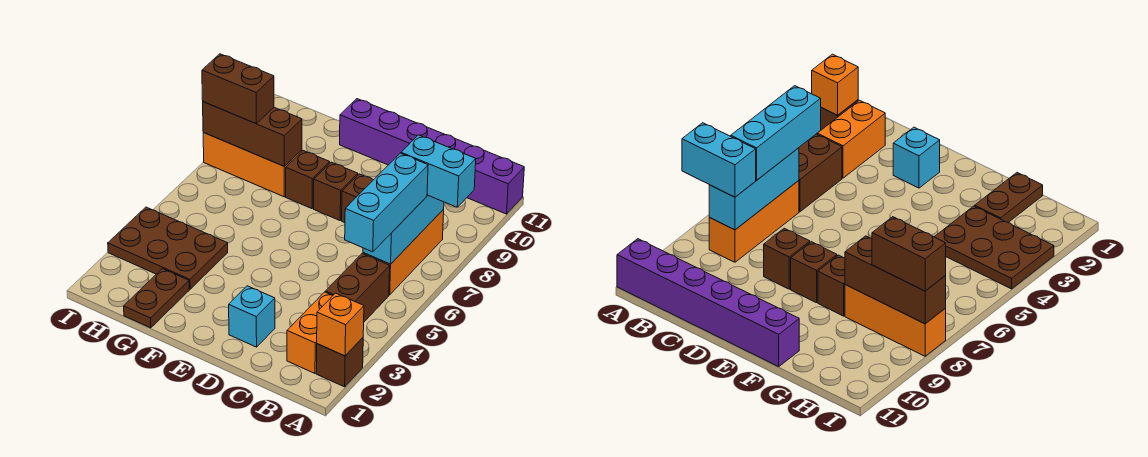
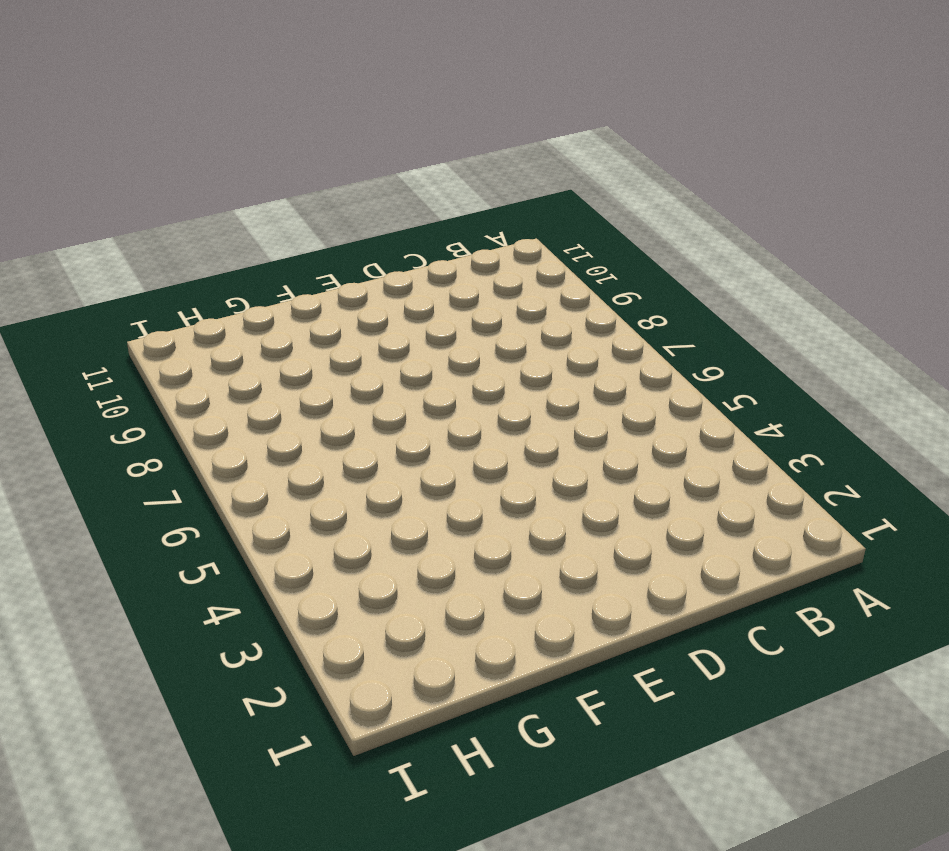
none -> brown 1x1 brick [316,338,363,387]
none -> purple 1x6 brick [340,99,524,214]
none -> orange 1x2 brick [287,292,333,373]

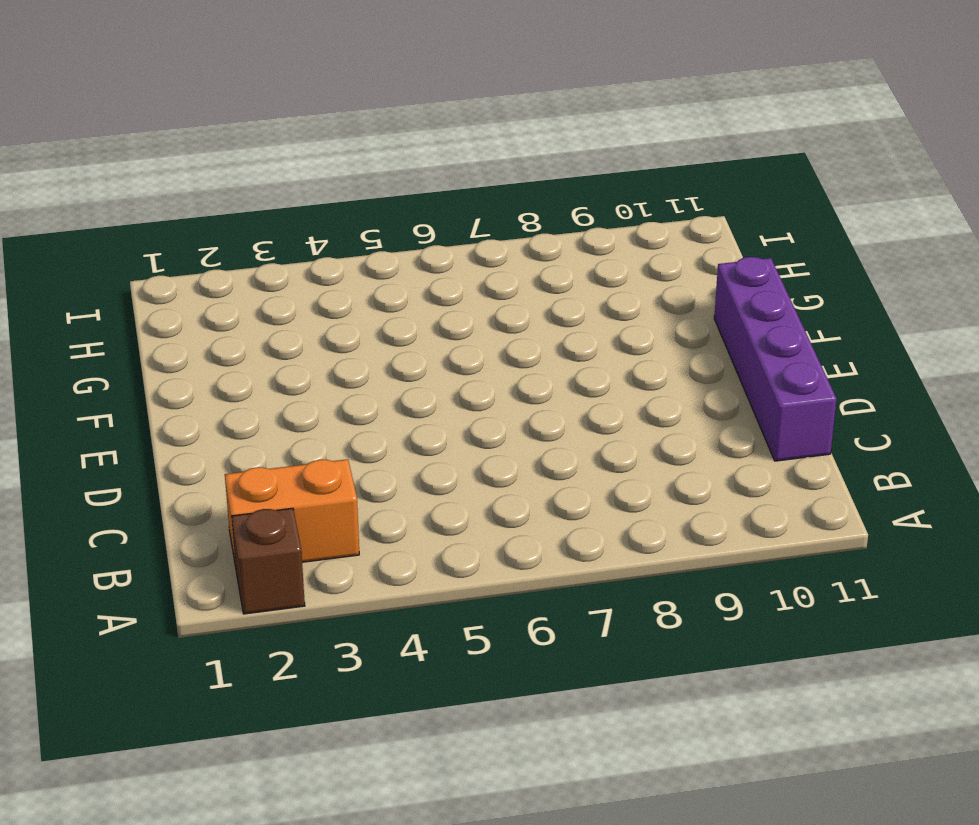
purple 1x4 brick [714,257,836,461] -> purple 1x6 brick [340,99,524,214]
none -> brown 1x2 brick [325,254,390,322]
none -> orange 1x3 brick [363,209,444,295]
none -> cyan 1x1 brick [229,286,275,347]

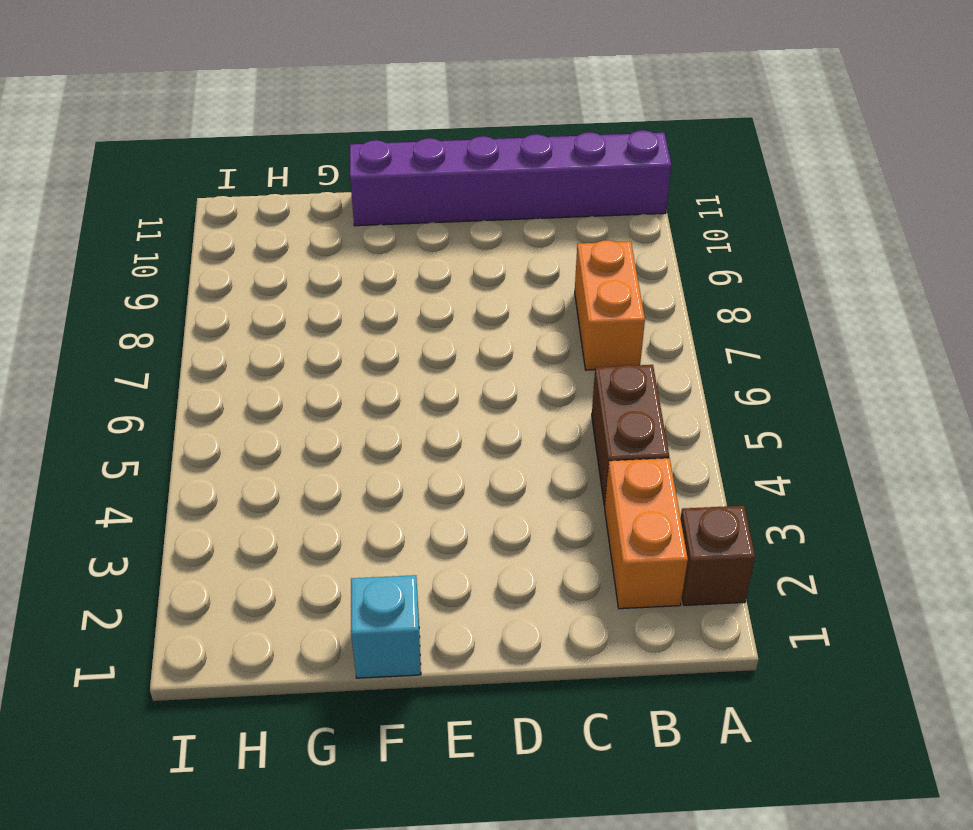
orange 1x2 brick [575,240,645,370] -> orange 1x3 brick [363,209,444,295]
cyan 1x1 brick [351,575,421,678] -> cyan 1x1 brick moved to [229,286,275,347]
none -> brown 1x1 brick [342,174,373,223]
none -> brown 1x1 brick [314,162,358,220]
none -> brown 1x1 brick [286,151,330,209]

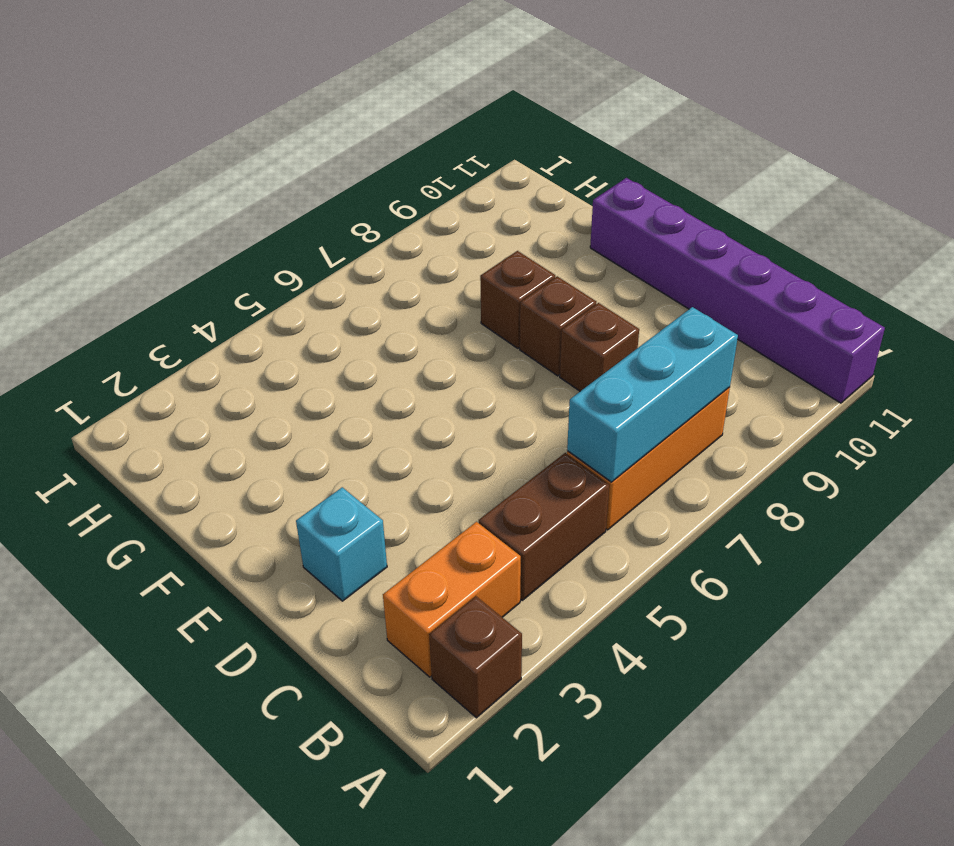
none -> brown 1x2 plate [124,269,189,328]
none -> brown 2x3 plate [108,207,228,289]
none -> orange 1x3 brick [203,133,302,197]

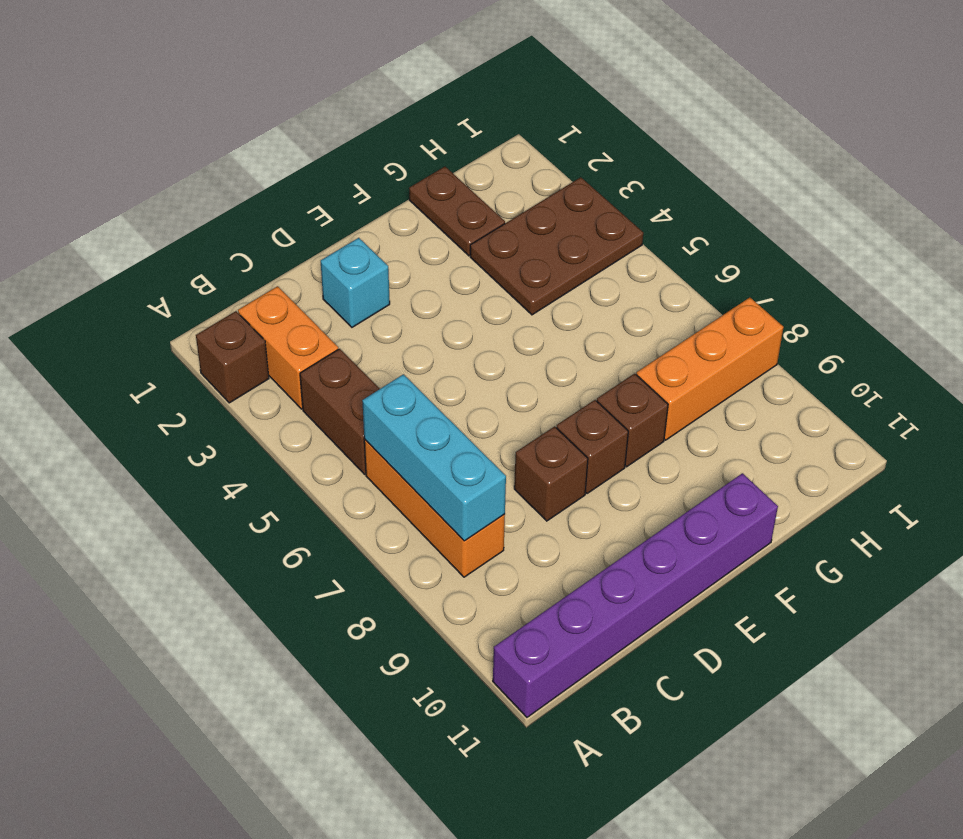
none -> orange 1x1 brick [317,293,364,356]
none -> brown 1x3 brick [203,102,302,166]
none -> cyan 1x2 brick [401,135,476,207]

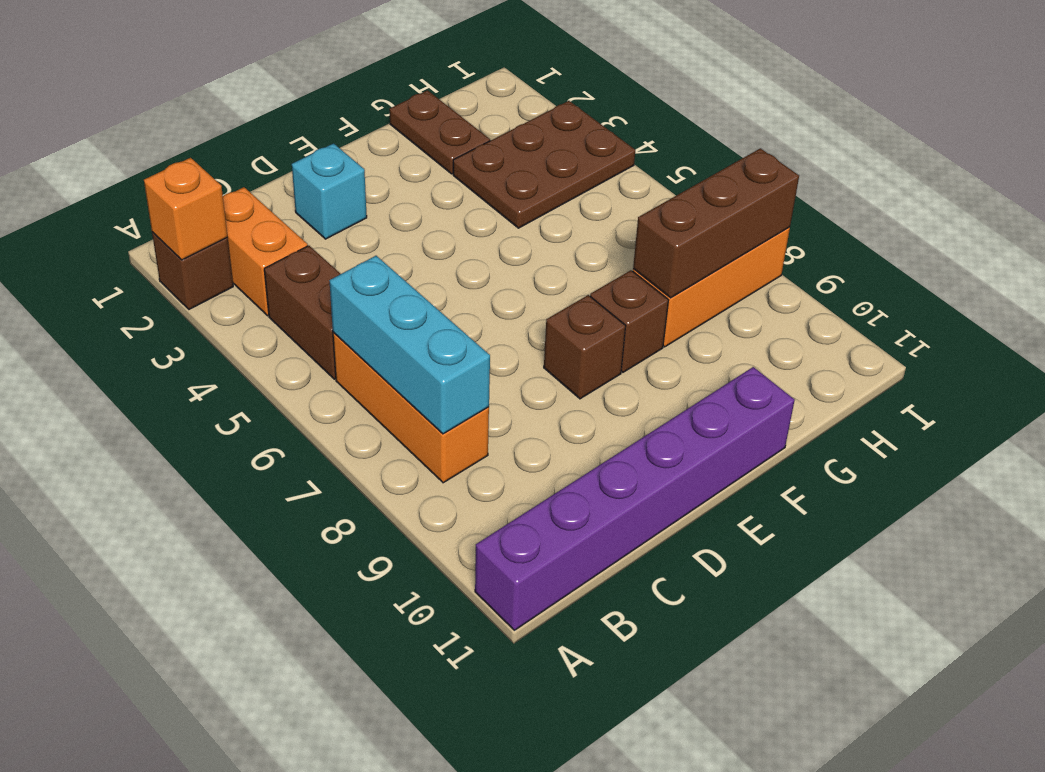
none -> brown 1x1 brick [342,174,373,223]
none -> cyan 1x2 brick [401,135,476,207]
none -> cyan 1x3 brick [345,153,428,252]

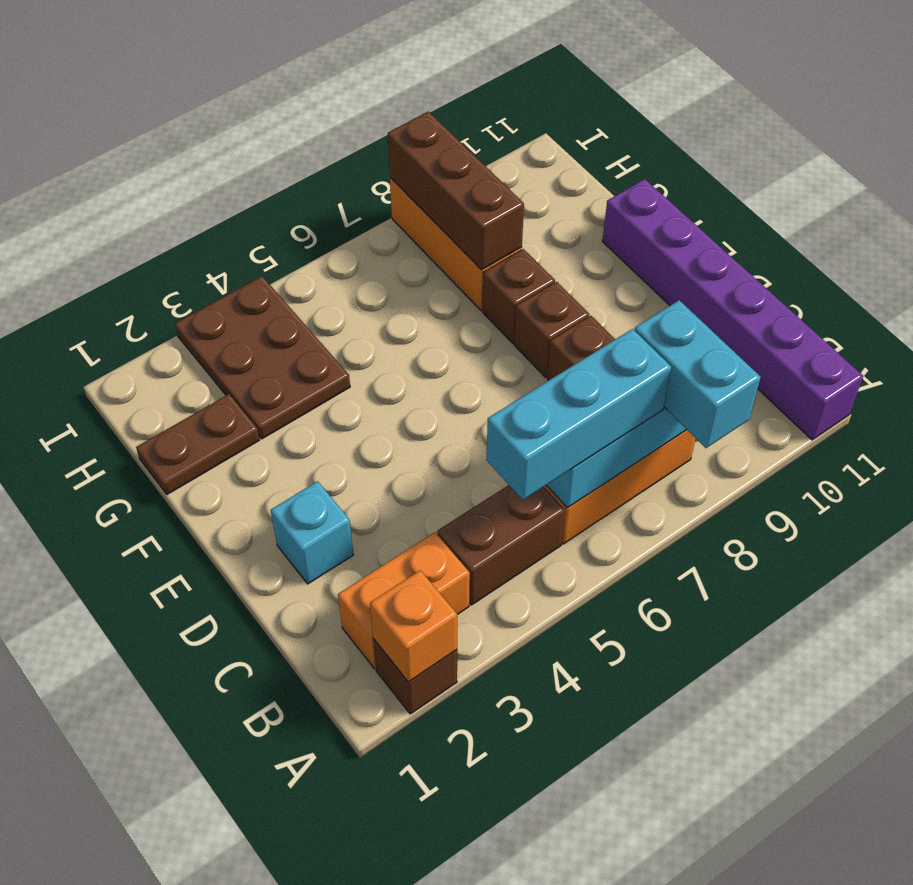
none -> brown 1x2 brick [202,54,274,123]

